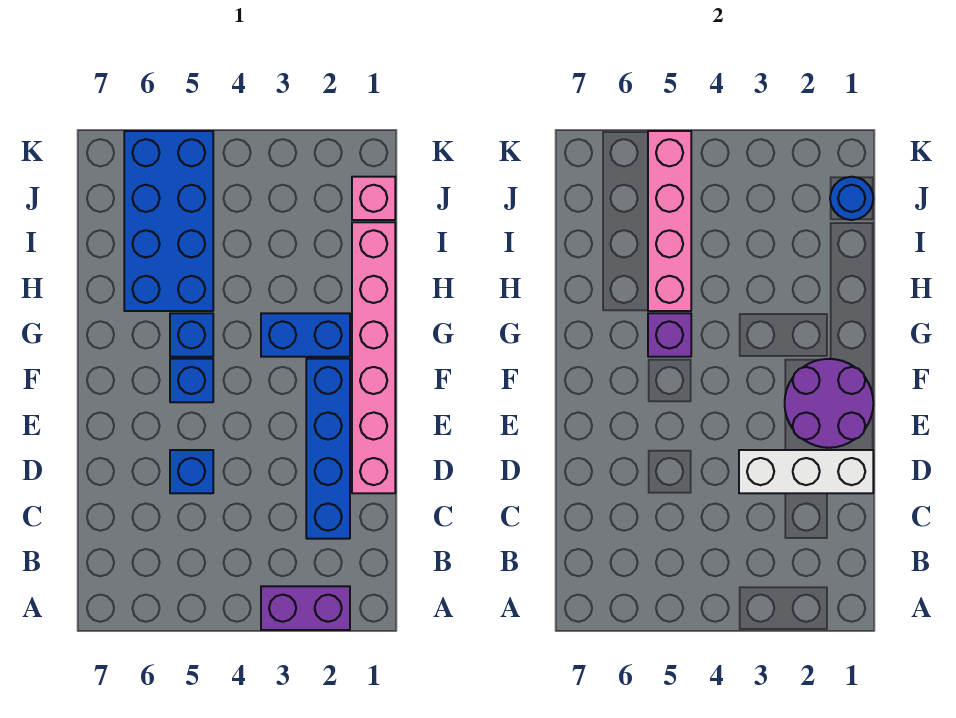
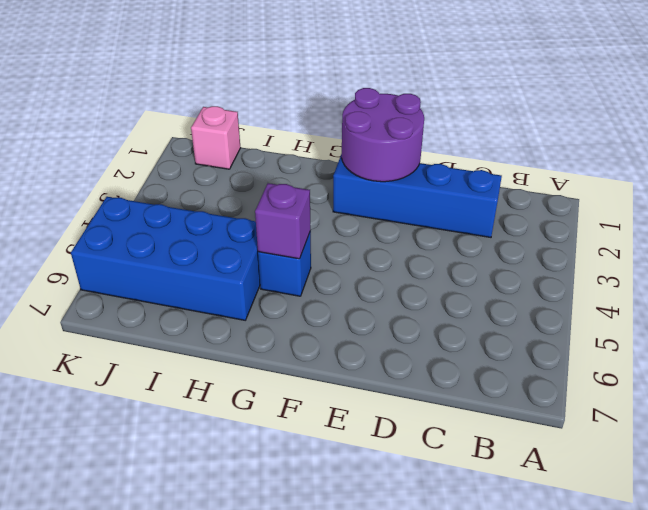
none -> purple 1x2 brick [261,586,350,630]
none -> pink 1x6 brick [352,222,395,493]
none -> blue 1x1 brick [170,450,213,493]

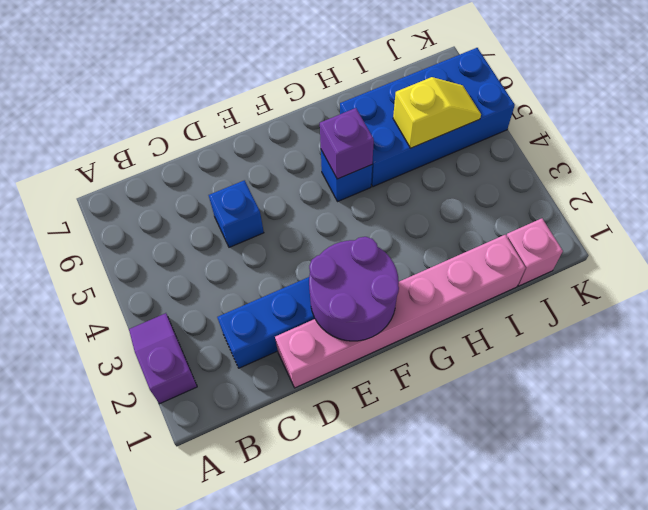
purple 1x2 slope [129,313,197,404] -> purple 1x2 brick [261,586,350,630]
yellow 1x2 slope [393,77,481,148] -> pink 1x4 brick [648,131,691,311]
none -> blue 1x1 brick [170,359,213,402]
none -> blue 1x2 brick [261,313,350,357]
none -> white 1x3 brick [739,450,873,493]

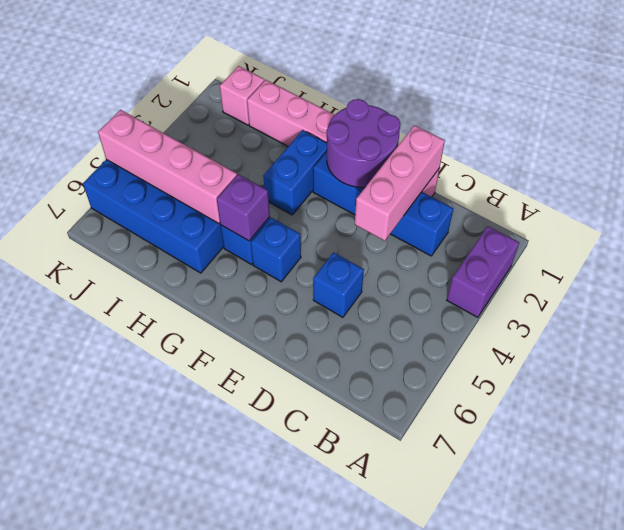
pink 1x3 brick [355,125,445,241] -> white 1x3 brick [739,450,873,493]
none -> blue 1x1 round brick [830,177,873,220]

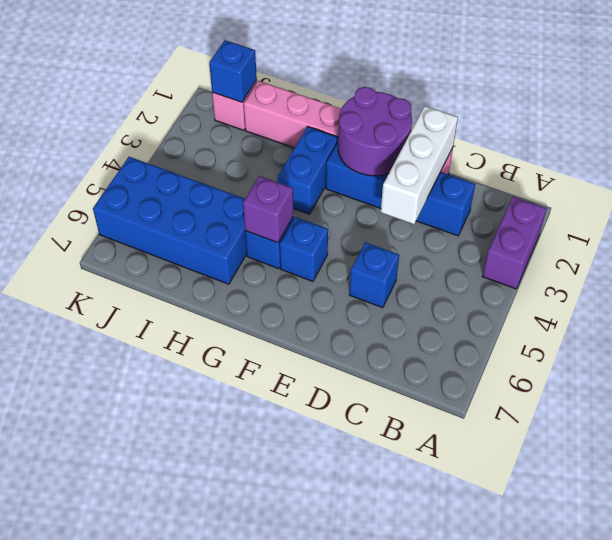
blue 1x1 brick [209,40,257,102] -> blue 1x1 round brick [830,177,873,220]
none -> pink 1x4 brick [648,131,691,311]

